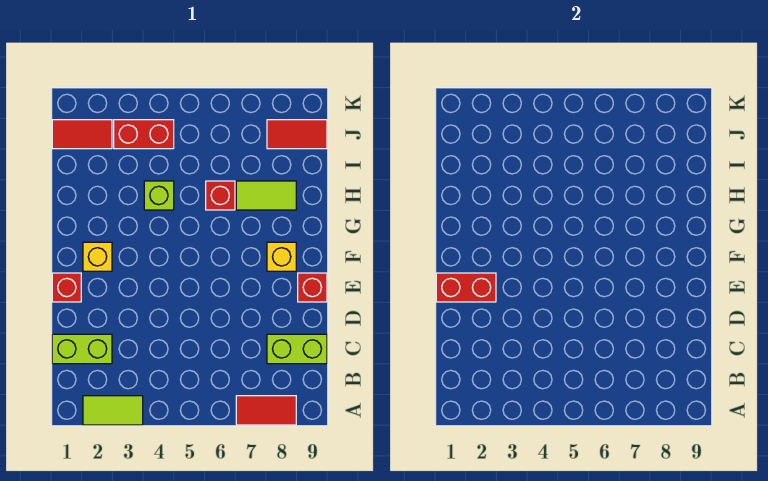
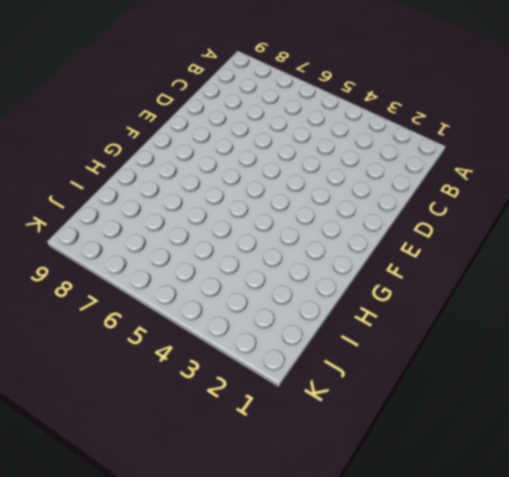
none -> lime 1x2 tile [83,396,143,425]
none -> red 1x2 tile [236,396,296,425]
none -> lime 1x2 brick [52,334,112,364]

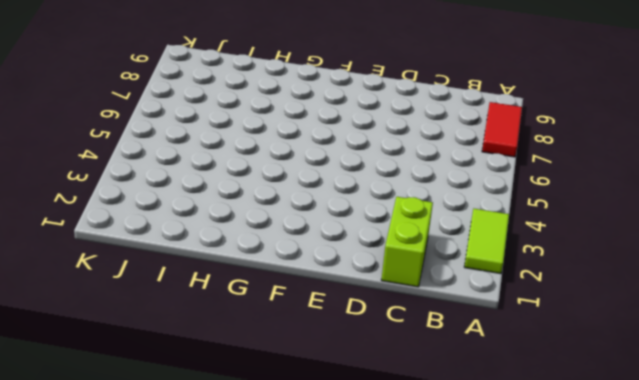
none -> lime 1x2 brick [267,334,327,364]
none -> red 1x1 brick [52,273,81,302]
none -> red 1x1 brick [298,273,327,302]

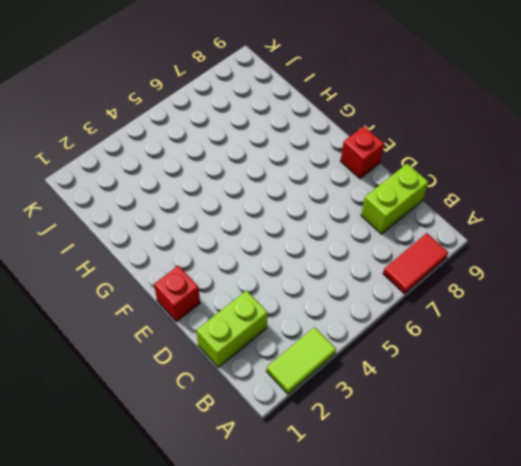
none -> yellow 1x1 brick [83,242,112,271]
none -> yellow 1x1 brick [267,242,296,271]
none -> lime 1x1 brick [144,181,174,210]

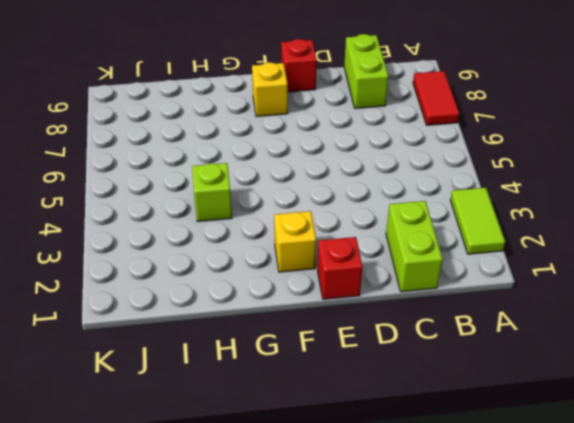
none -> red 1x1 brick [206,181,235,210]
none -> lime 1x2 tile [236,181,296,210]
none -> red 1x2 tile [52,120,112,149]

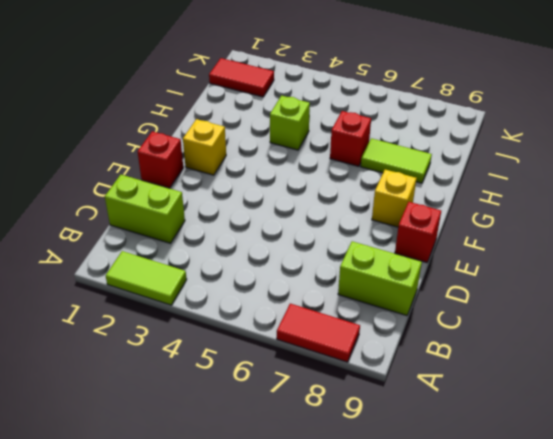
none -> red 1x2 brick [114,120,174,149]
none -> red 1x2 tile [267,120,327,149]
none -> red 1x2 brick [436,273,496,302]

